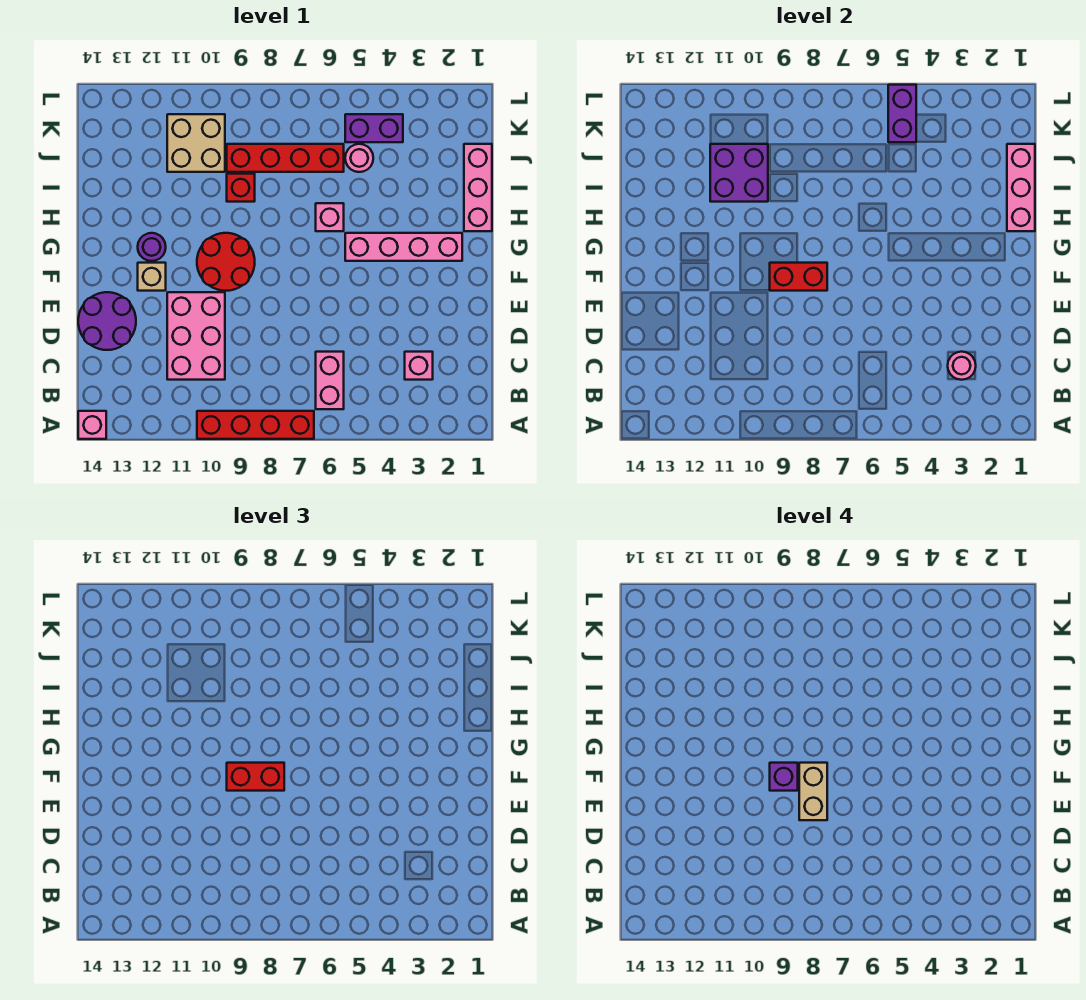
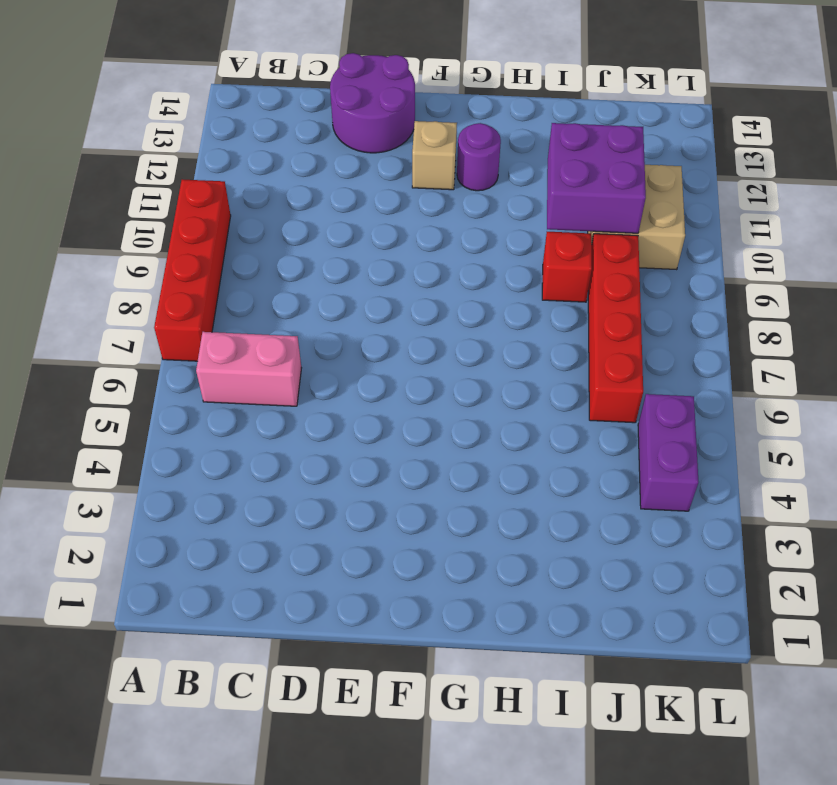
none -> pink 1x1 brick [78,411,106,439]
none -> pink 1x1 brick [405,352,433,380]
none -> pink 2x3 brick [167,292,225,380]

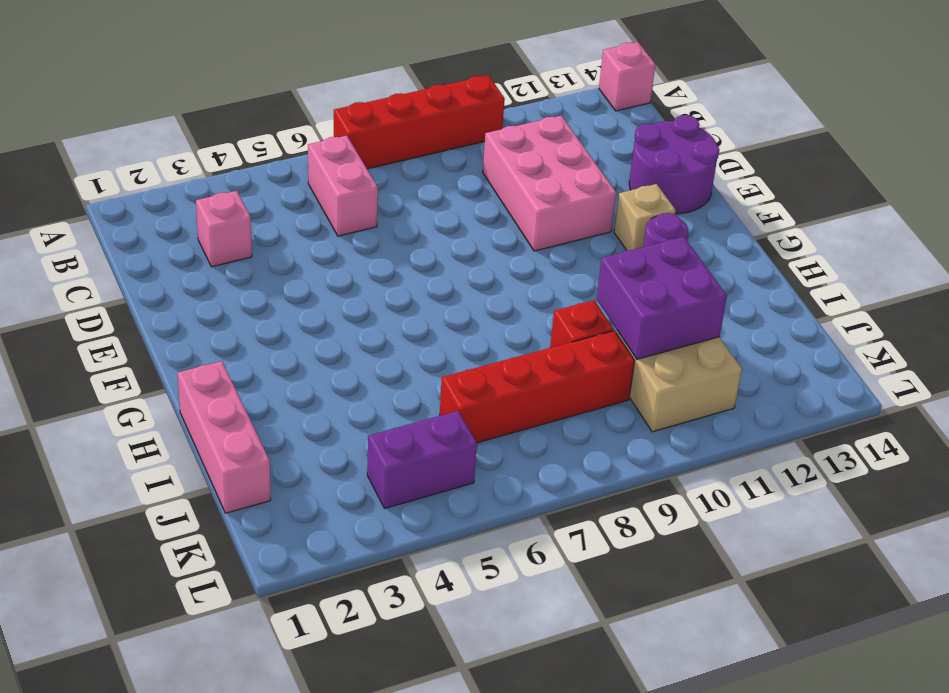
none -> red 2x2 round brick [197,233,255,291]
none -> pink 1x4 brick [345,233,462,261]
none -> pink 1x1 brick [316,203,344,231]

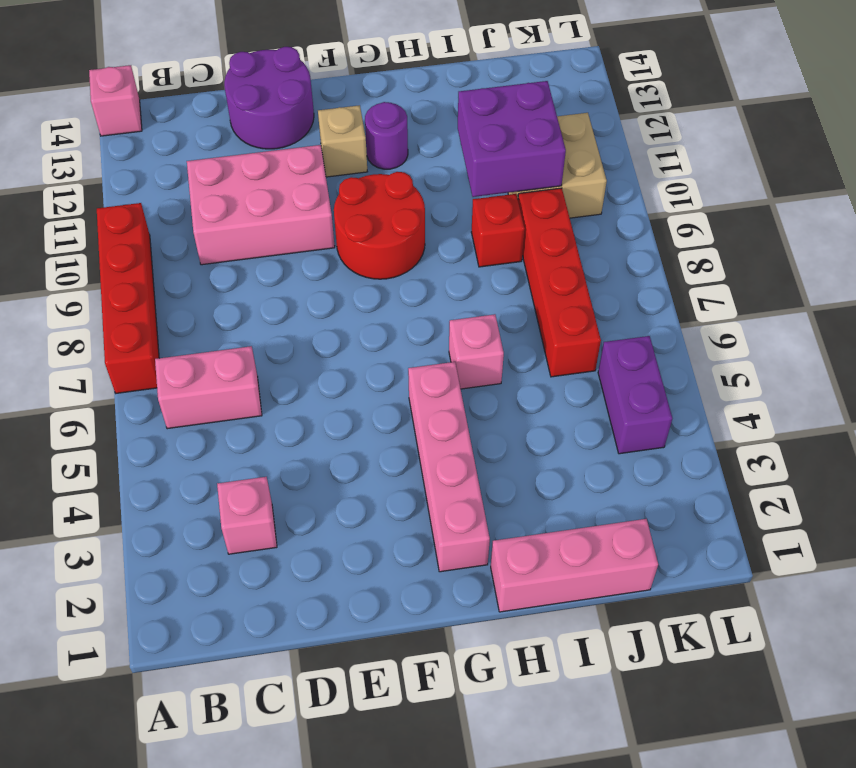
none -> pink 1x1 round brick [345,144,373,172]
none -> pink 1x1 round brick [948,352,976,380]
none -> red 1x2 brick [770,263,827,291]

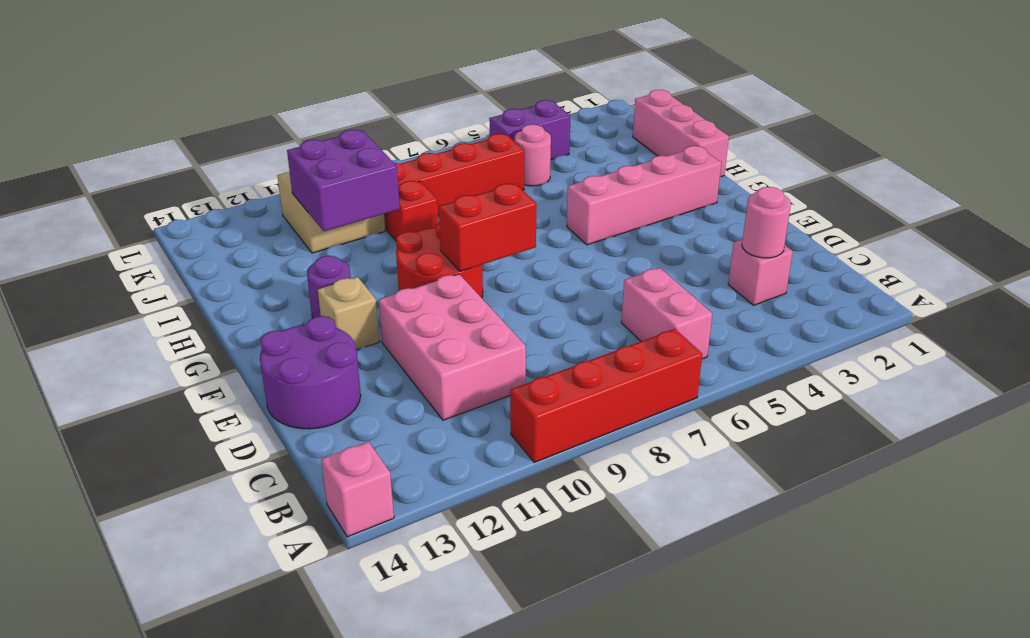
none -> pink 1x1 brick [316,203,344,231]
none -> pink 1x3 brick [1007,144,1035,231]
none -> purple 1x2 brick [888,85,916,142]

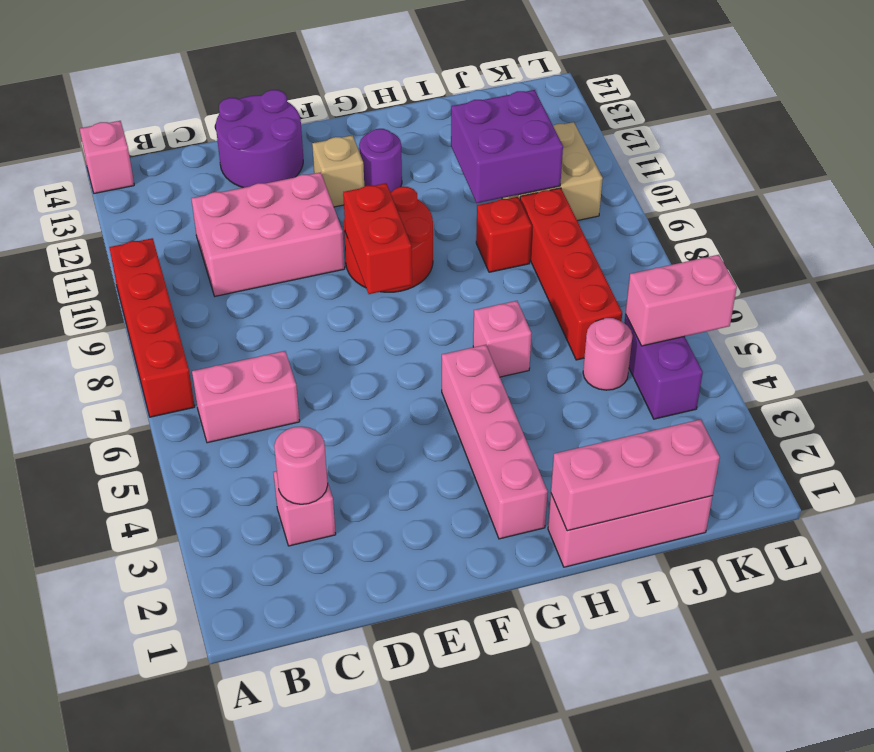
pink 1x2 brick [626,255,737,346] -> purple 1x2 brick [888,85,916,142]
none -> red 1x2 brick [227,763,284,791]
none -> tan 1x2 brick [799,763,827,820]
none -> purple 1x1 brick [770,763,798,791]

